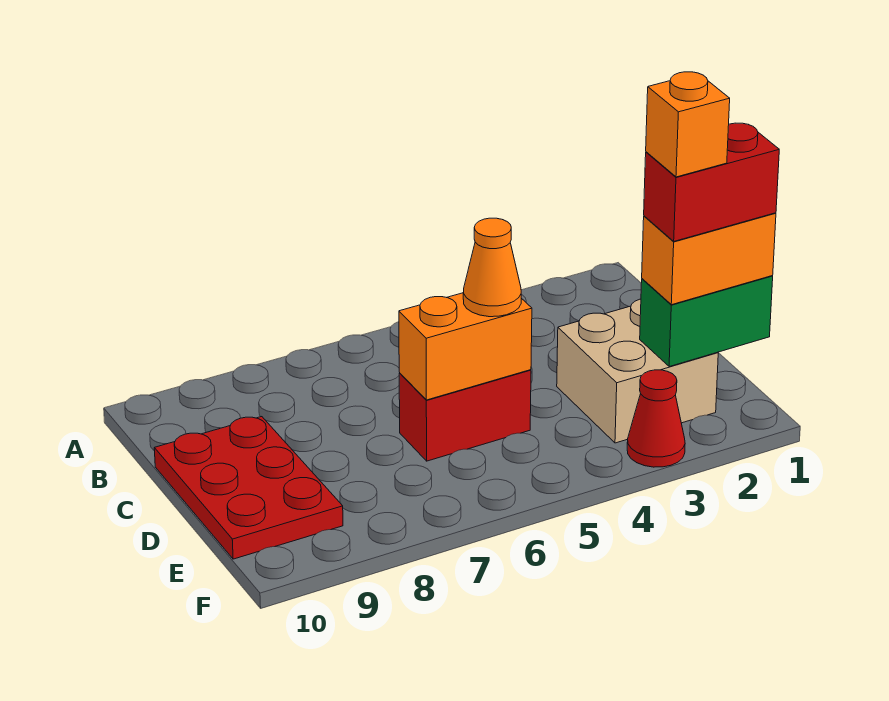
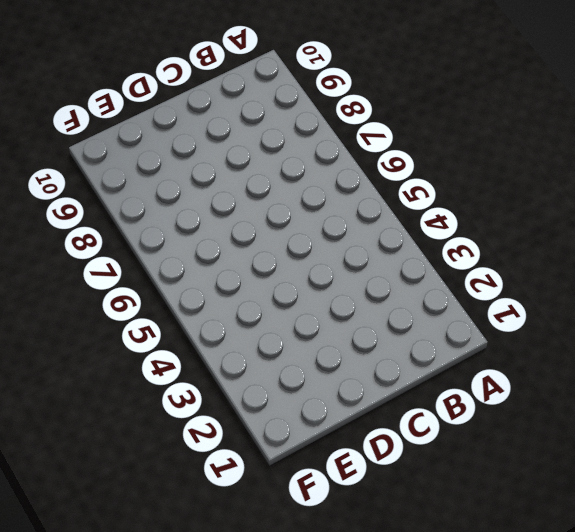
none -> red 2x3 plate [154,417,343,559]
none -> tan 2x2 brick [557,299,718,443]

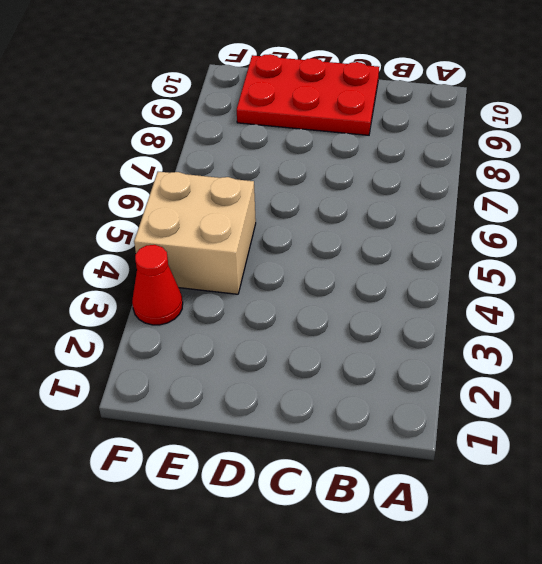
tan 2x2 brick [134,172,256,294] -> tan 2x2 brick moved to [557,299,718,443]
none -> red 1x2 brick [399,370,531,461]
none -> orange 1x2 brick [399,293,532,400]

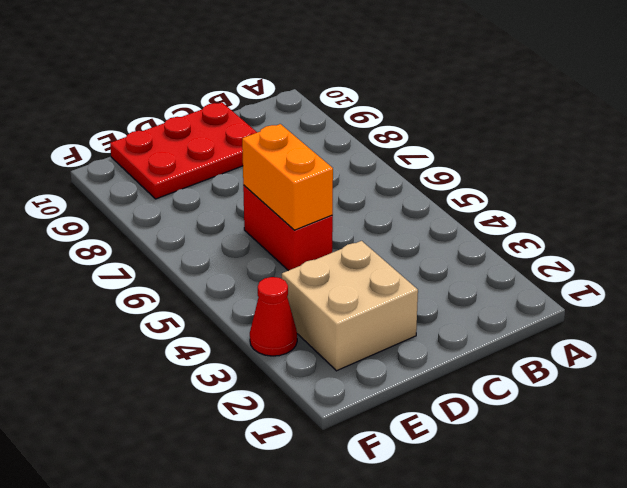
none -> green 1x2 brick [640,276,773,367]
none -> orange 1x1 cone [463,218,521,317]

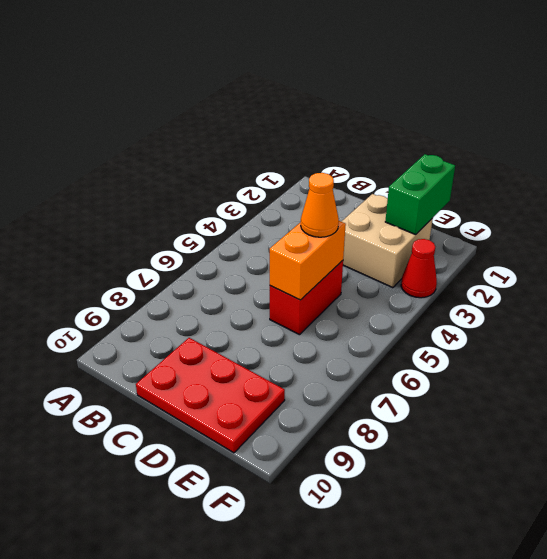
none -> orange 1x2 brick [642,213,776,305]
none -> red 1x2 brick [644,123,779,241]

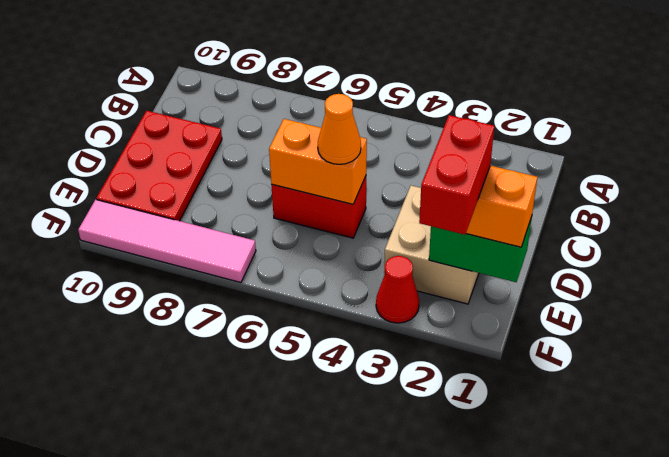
red 1x2 brick [419,115,494,235] -> red 1x2 brick turned to [644,123,779,241]
pink 1x4 tile [78,200,256,283] -> none
none -> orange 1x1 brick [646,72,730,177]

